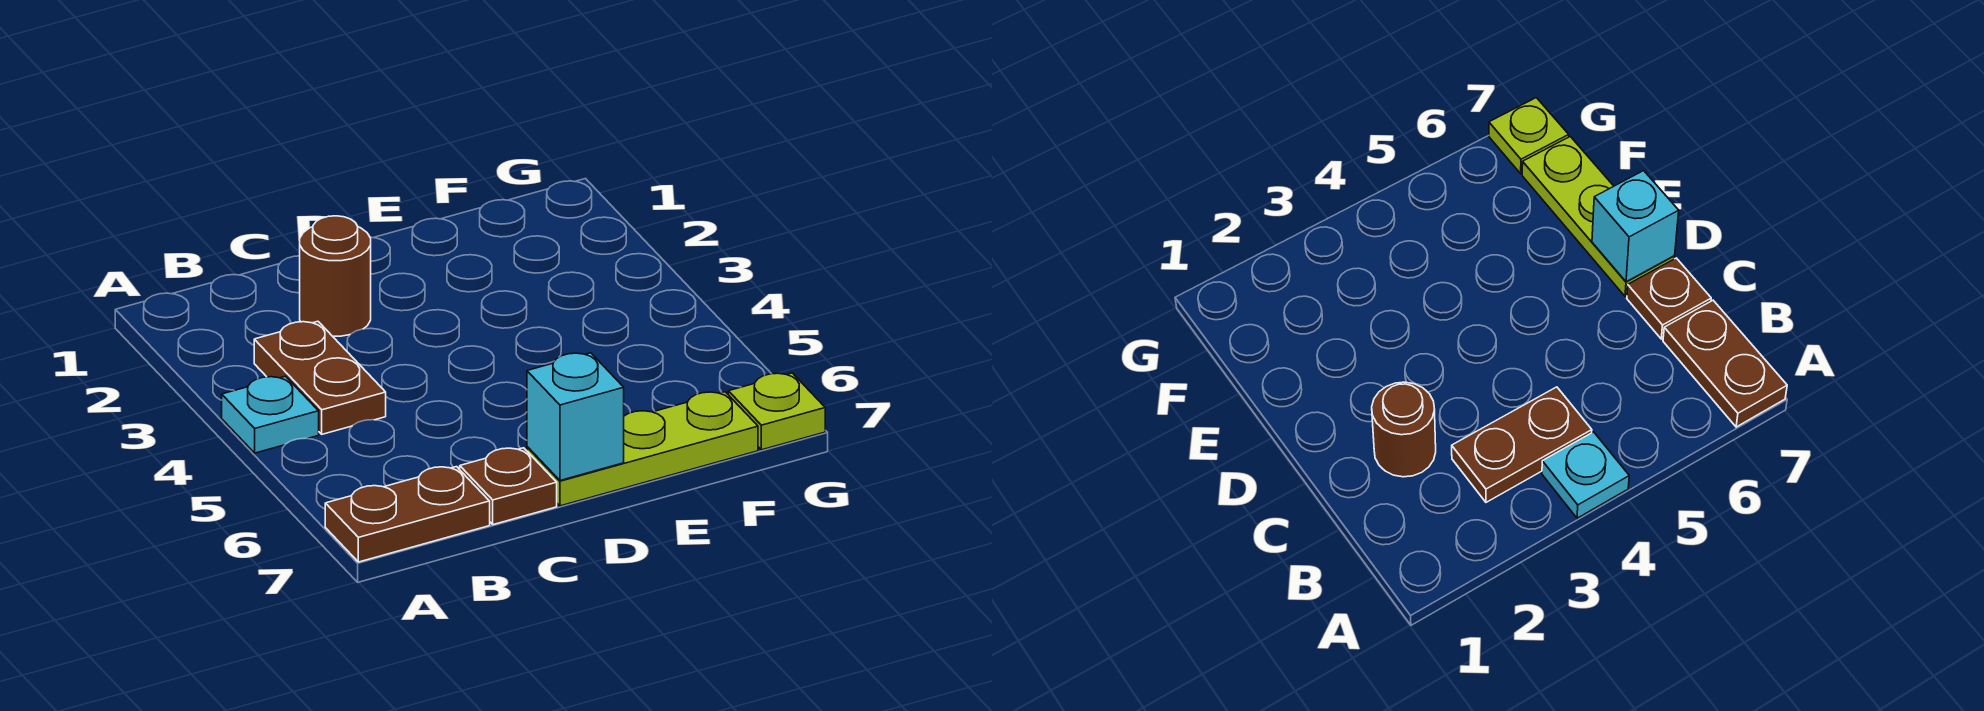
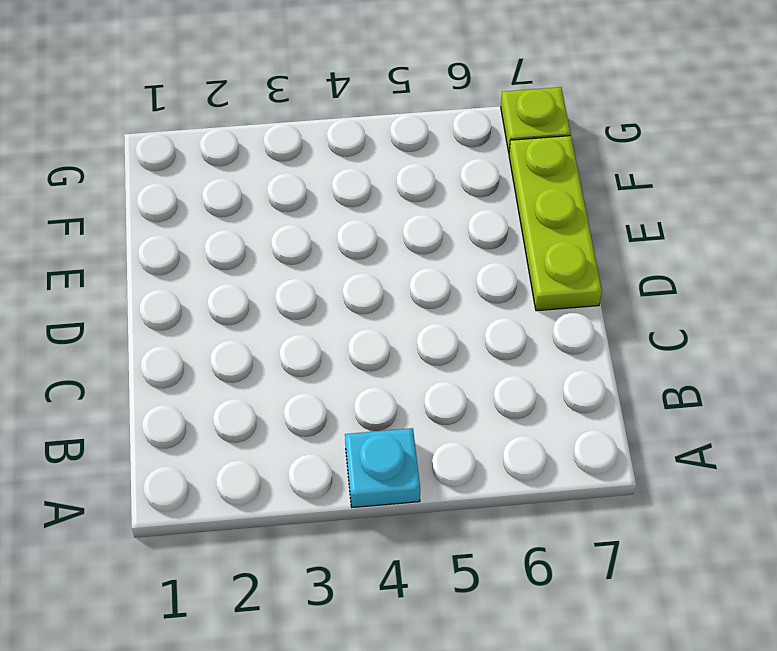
none -> brown 1x2 plate [325,467,490,562]
none -> brown 1x2 plate [254,321,386,434]

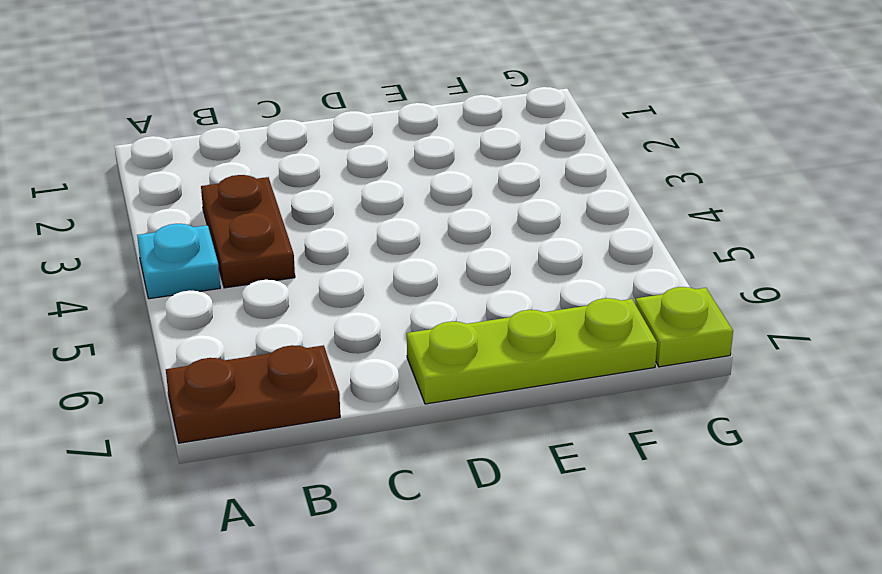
none -> brown 1x1 round brick [300,216,371,336]
none -> brown 1x1 plate [460,448,557,525]

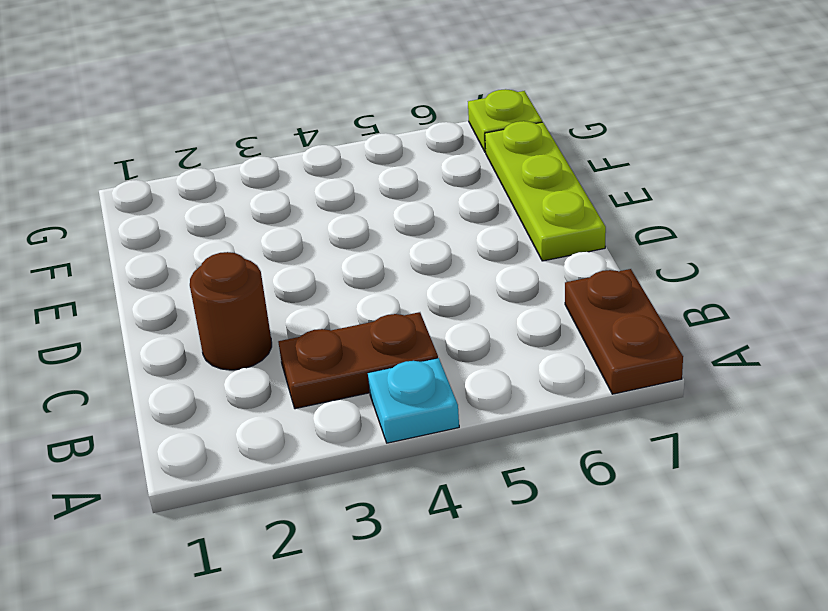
none -> brown 1x1 plate [460,448,557,525]
none -> cyan 1x1 brick [527,353,624,480]

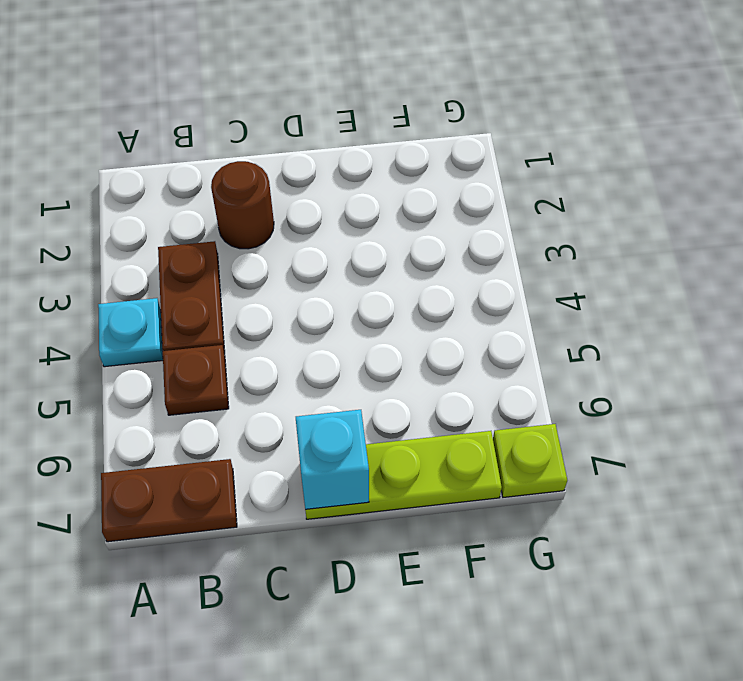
brown 1x1 plate [163,345,229,415] -> brown 1x1 plate moved to [460,448,557,525]

